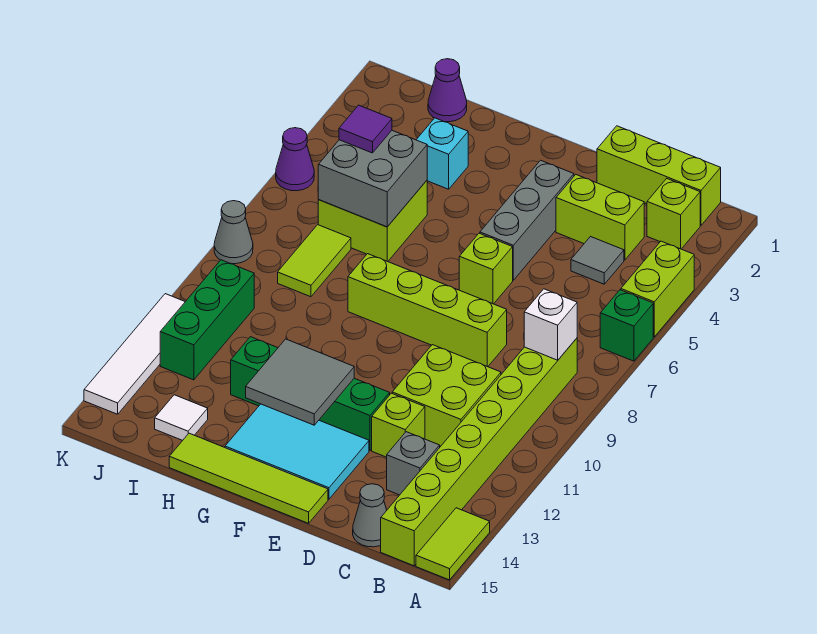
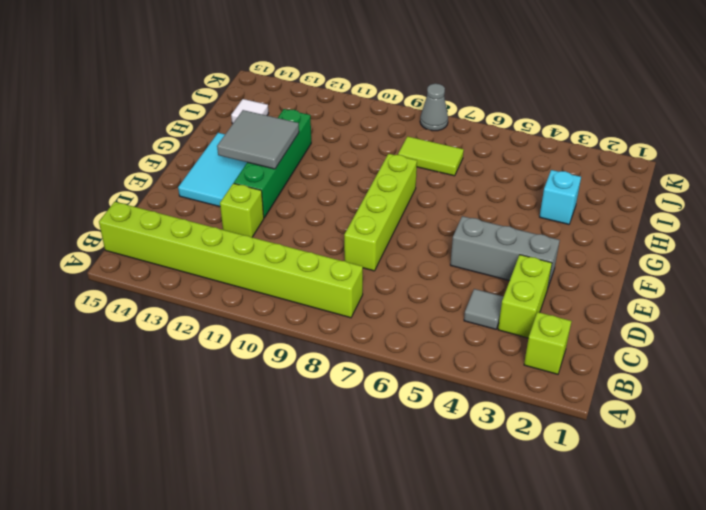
none -> lime 1x2 brick [621,241,694,337]
none -> green 1x1 brick [600,290,653,361]
none -> lime 1x2 tile [416,508,490,580]
none -> lime 1x3 brick [597,126,721,225]

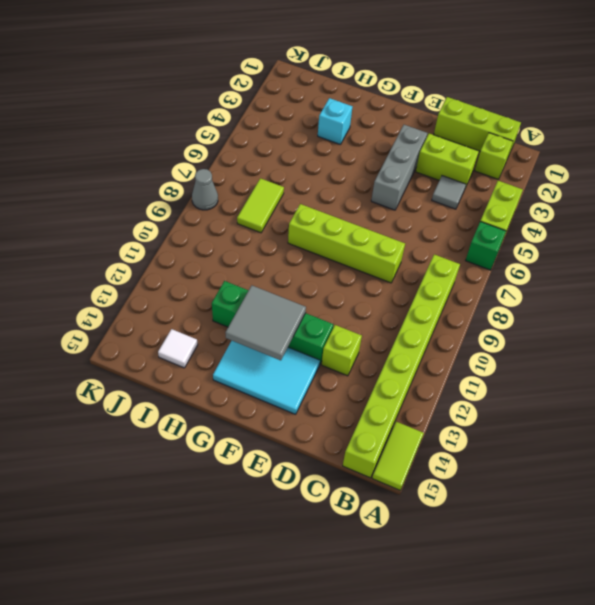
none -> lime 2x2 brick [392,345,501,446]
none -> grey 1x1 brick [387,432,440,495]
none -> grey 1x1 cone [353,484,387,547]
none -> lime 1x1 brick [459,233,513,304]

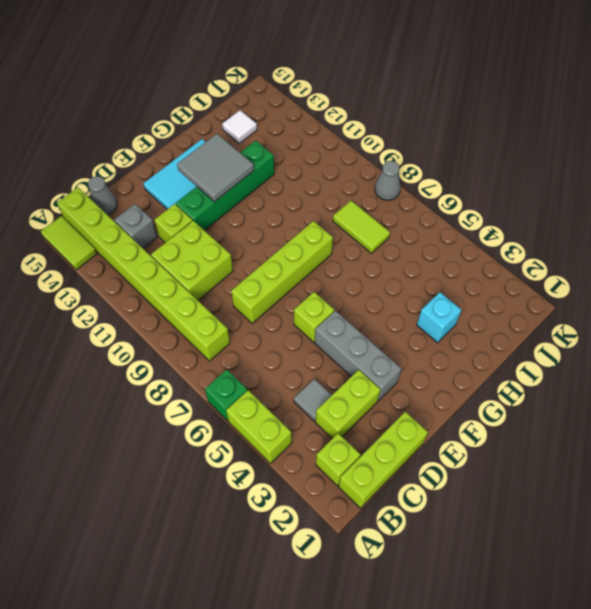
none -> lime 1x4 tile [169,433,328,523]
none -> lime 2x2 brick [318,181,427,262]
none -> purple 1x1 cone [428,59,467,122]
none -> green 1x3 brick [160,260,254,380]

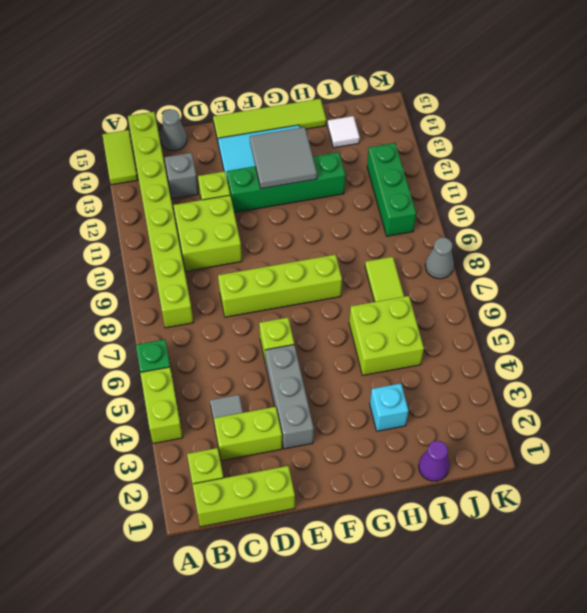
none -> purple 1x1 cone [276,128,314,191]
none -> white 1x4 tile [84,294,185,414]
none -> white 1x1 brick [524,289,577,360]
none -> grey 2x2 brick [318,131,427,227]

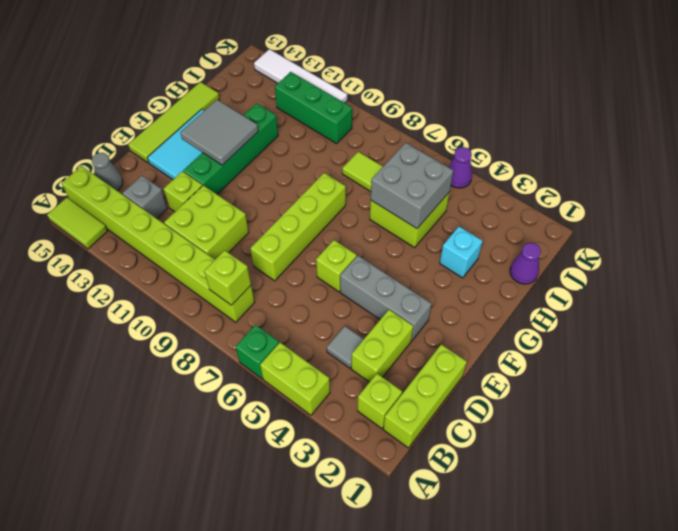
lime 1x1 brick [204,250,251,305] -> white 1x1 brick [524,289,577,360]
none -> white 1x1 tile [155,395,208,440]
none -> grey 1x1 cone [214,201,253,264]
none -> purple 1x1 tile [339,105,392,153]

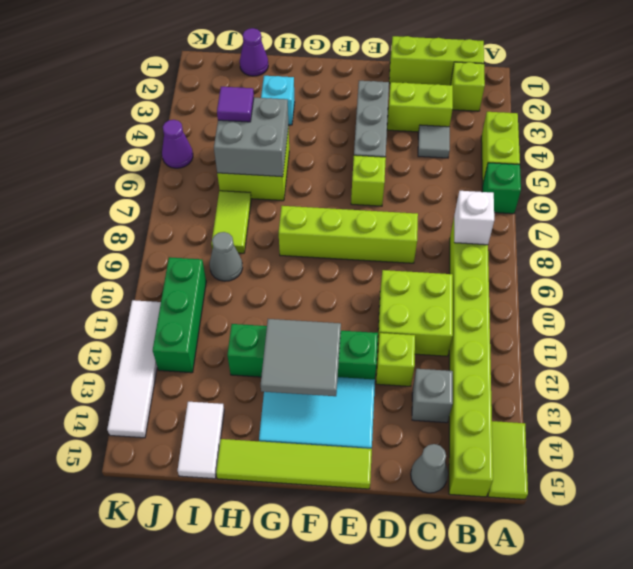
grey 1x1 cone [210,232,242,281] -> grey 1x1 cone moved to [214,201,253,264]
white 1x2 tile [177,402,224,479] -> white 1x1 tile [155,395,208,440]

